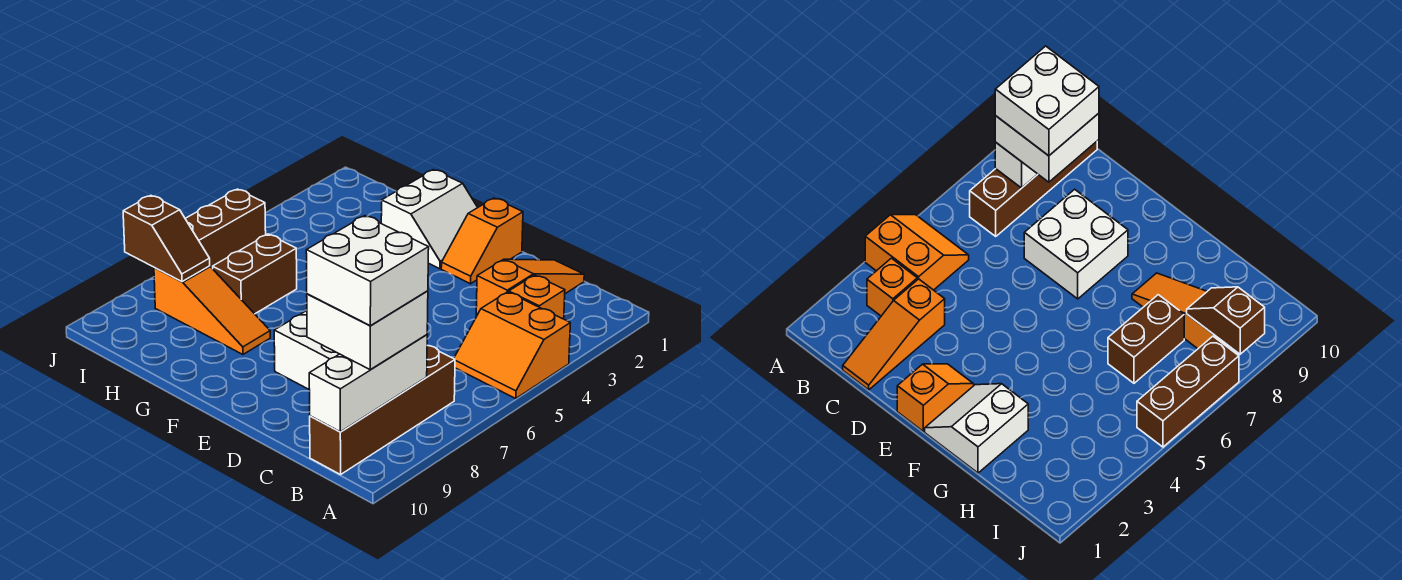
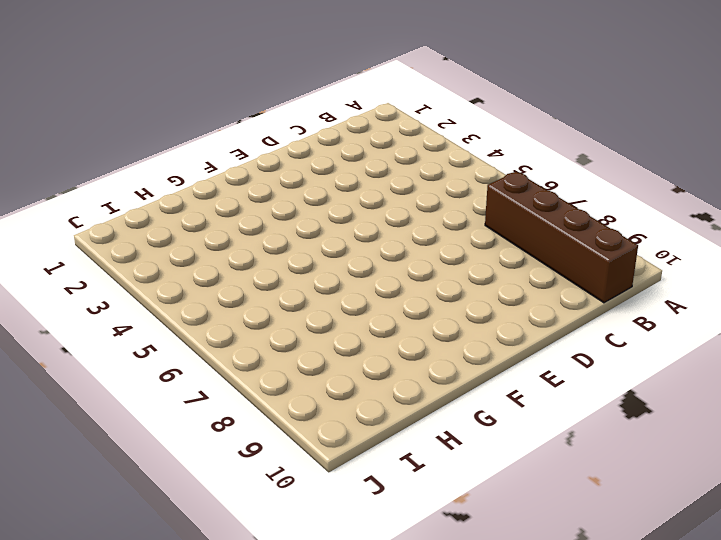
none -> orange 2x2 slope [454,292,570,398]
none -> orange 1x1 brick [509,275,565,319]
none -> orange 1x3 slope [476,259,584,316]

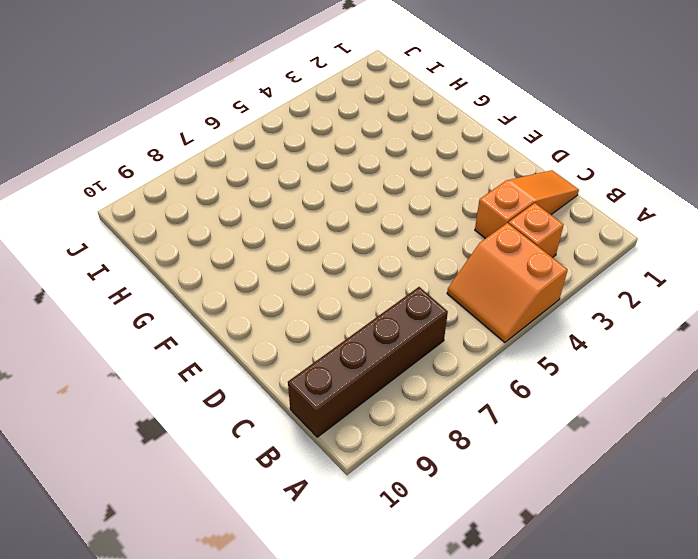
none -> white 2x2 brick [274,311,339,390]
none -> orange 1x2 slope [441,198,523,284]
none -> white 2x2 slope [381,170,478,269]

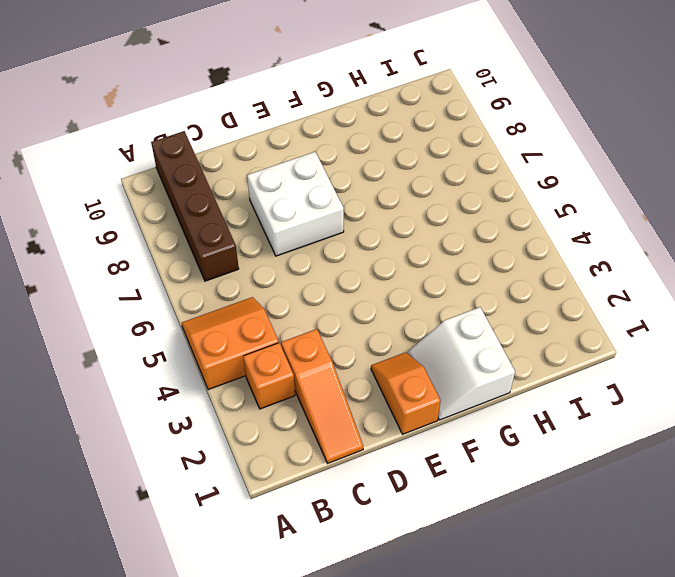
none -> orange 1x3 slope [154,266,270,354]
none -> brown 1x2 brick [213,234,297,314]
none -> brown 1x3 brick [185,189,266,269]

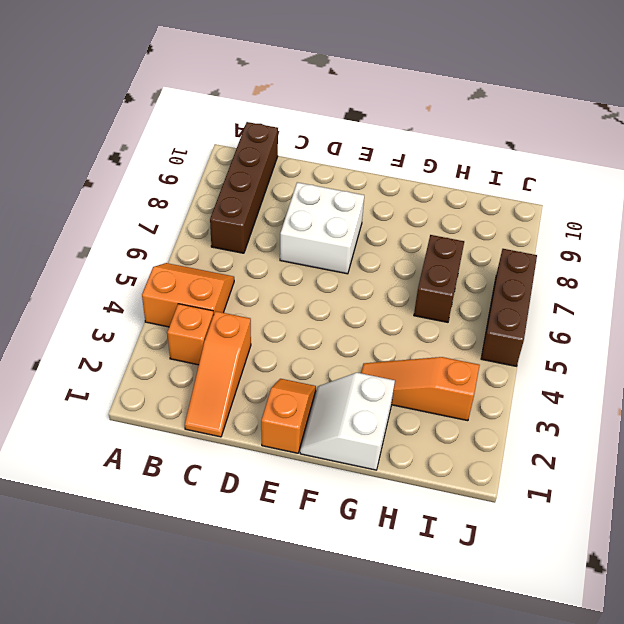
orange 1x3 slope [361,357,480,421] -> orange 1x3 slope moved to [154,266,270,354]
none -> white 1x3 brick [309,335,427,432]
none -> brown 1x2 slope [123,196,210,282]
none -> white 2x2 brick [307,291,428,370]

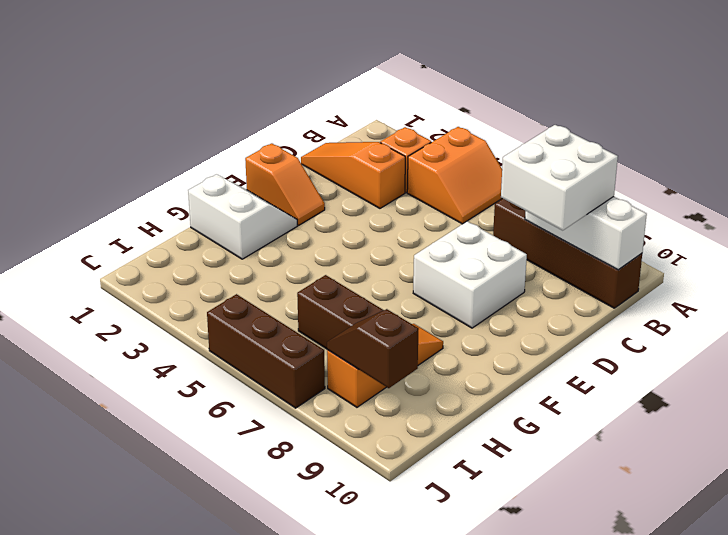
brown 1x2 slope [327,309,419,388] -> brown 1x2 slope turned to [123,196,210,282]
none -> white 2x2 brick [306,216,429,326]

